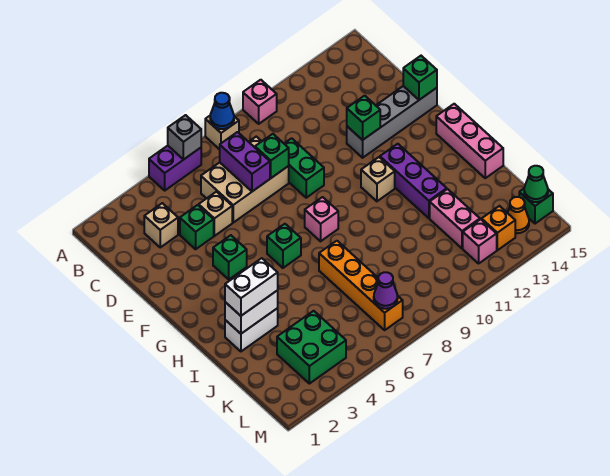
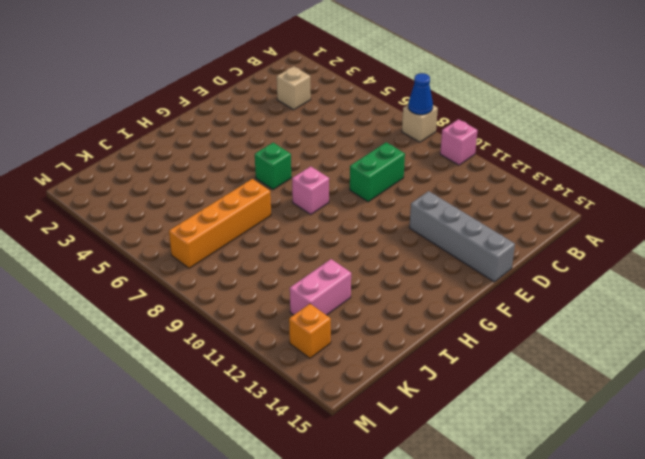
none -> purple 1x2 brick [149,146,201,190]
none -> tan 2x3 brick [201,137,289,223]
none -> green 1x1 brick [180,205,214,249]
none -> tan 1x1 brick [199,192,232,236]

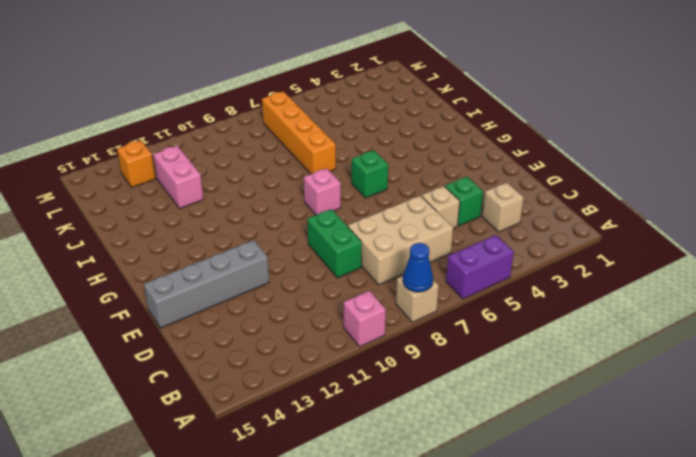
none -> green 1x1 brick [213,235,247,279]
none -> tan 1x1 brick [361,157,395,201]
none -> purple 1x3 brick [380,144,447,218]
none -> pink 1x3 brick [436,104,503,178]

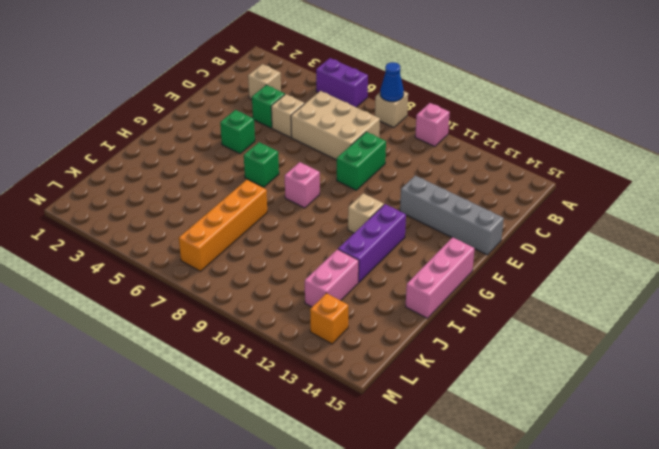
none -> white 1x2 brick [225,308,278,351]
none -> green 2x2 brick [277,311,346,384]
none -> pink 1x1 brick [463,219,497,263]
none -> orange 1x1 cone [508,197,529,233]

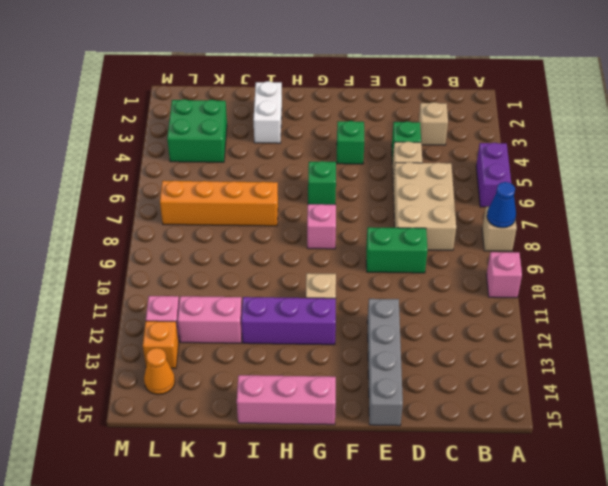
none -> green 1x1 brick [519,189,553,224]
none -> grey 1x1 brick [168,115,201,159]
none -> purple 1x2 brick [220,132,270,191]
none -> green 1x1 brick [255,134,289,178]

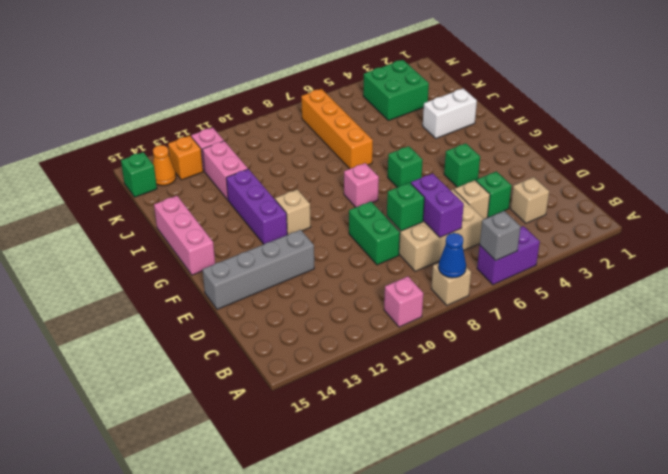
none -> green 1x1 brick [347,96,380,140]
none -> green 1x1 brick [403,56,437,100]
none -> white 1x2 brick [225,290,278,334]
none -> purple 1x1 cone [374,272,398,309]

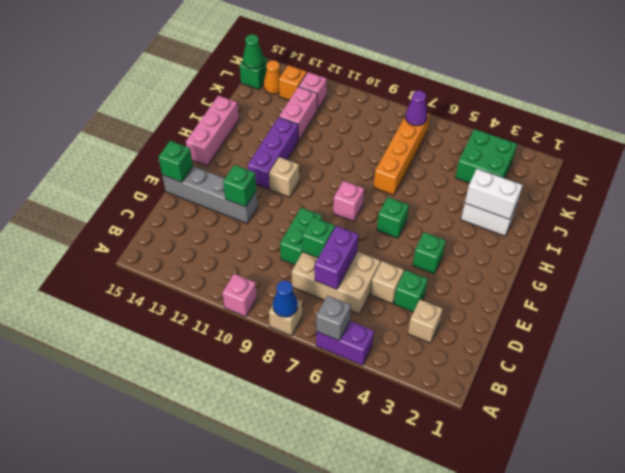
none -> white 1x2 brick [225,258,278,316]

